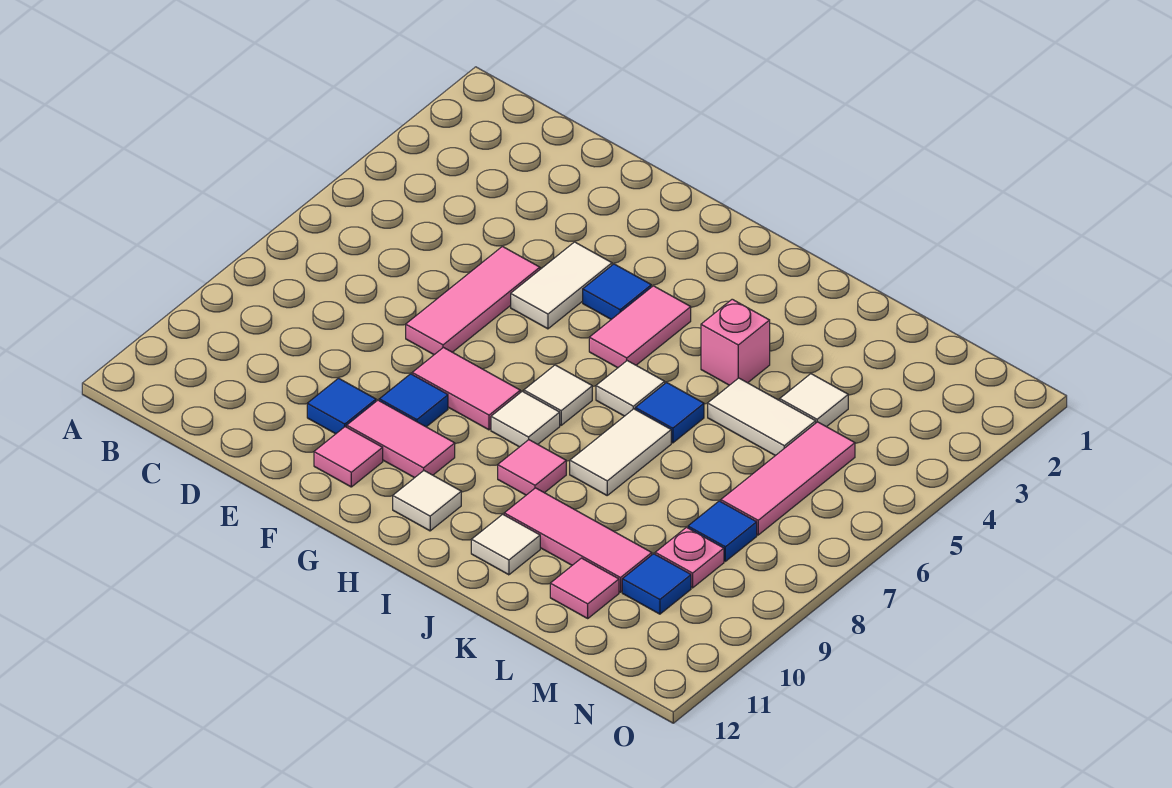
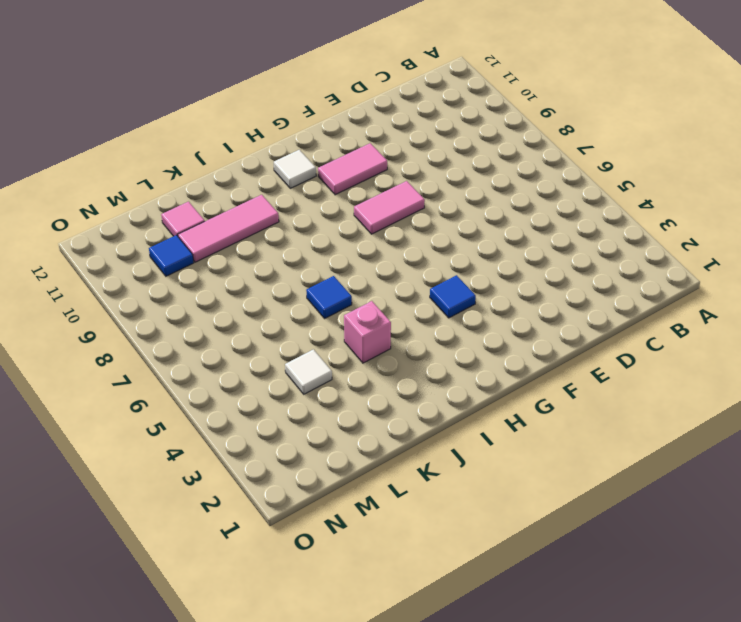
none -> pink 1x3 tile [406,246,540,355]
none -> blue 1x1 tile [307,378,376,434]
none -> white 1x2 tile [511,242,612,329]

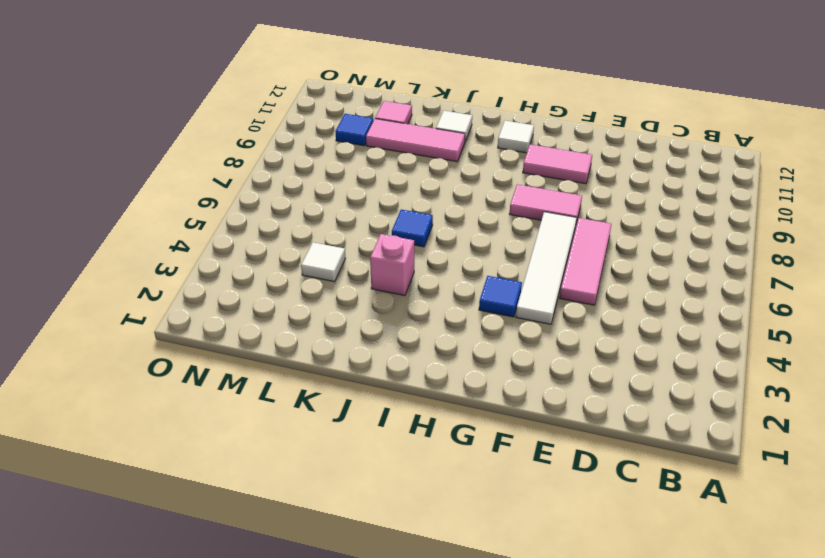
white 1x4 tile [516,212,577,324] -> white 1x2 tile [511,242,612,329]
none -> blue 1x1 tile [307,378,376,434]
none -> blue 1x1 tile [379,374,448,427]
none -> pink 1x1 tile [314,427,383,487]

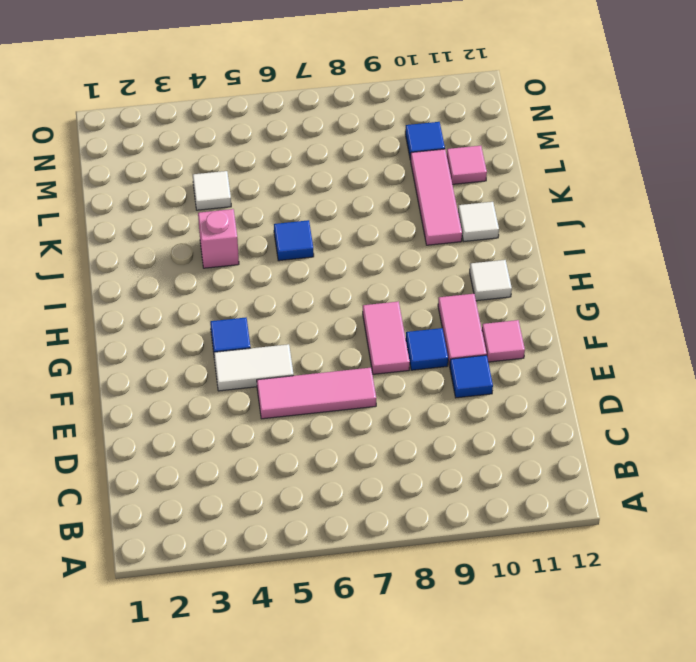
none -> pink 1x2 tile [589,286,691,368]
none -> white 1x1 tile [524,365,592,425]
none -> white 1x1 tile [491,391,560,447]

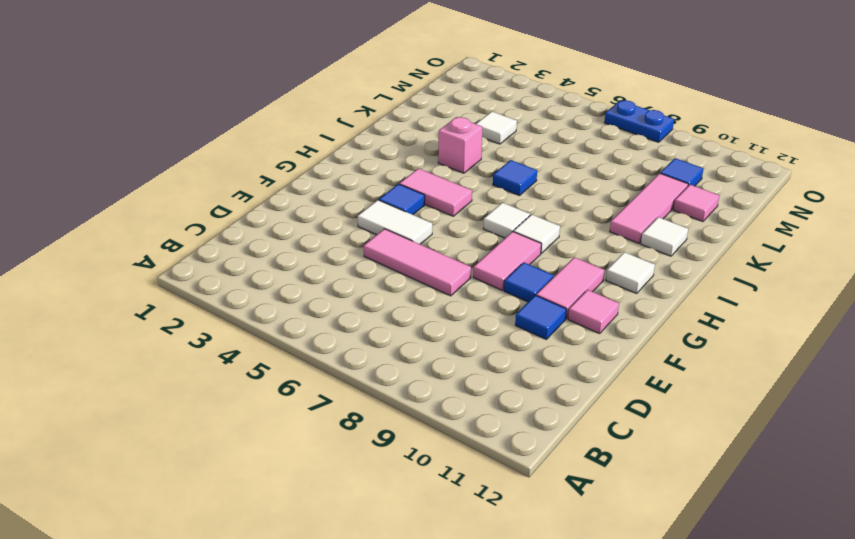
blue 1x2 plate [605,100,674,142] -> none
none -> white 1x1 tile [596,361,665,416]
none -> pink 1x1 tile [498,440,566,495]
none -> white 1x2 tile [570,409,671,495]

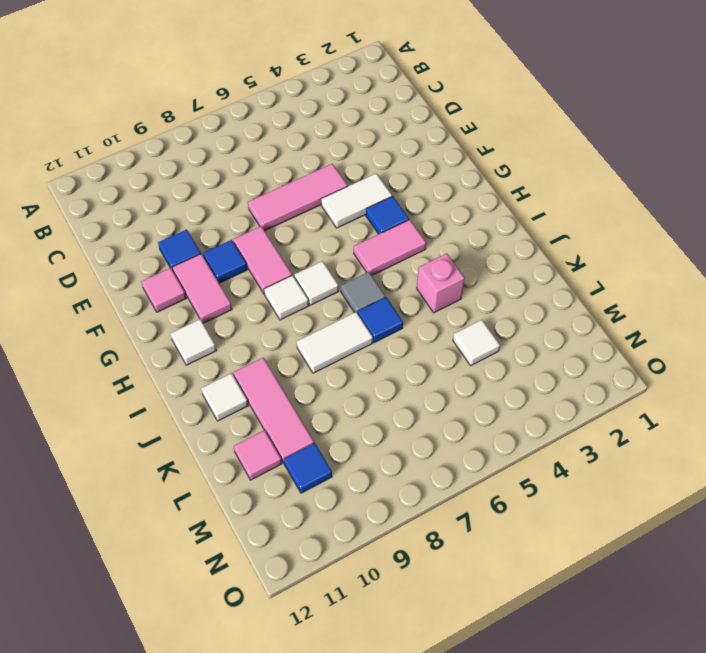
grey 1x1 tile [341,272,385,313] -> white 1x1 tile [596,361,665,416]
none -> pink 1x1 tile [498,440,566,495]
none -> white 1x2 tile [708,378,816,456]
none -> pink 1x3 tile [721,422,855,535]

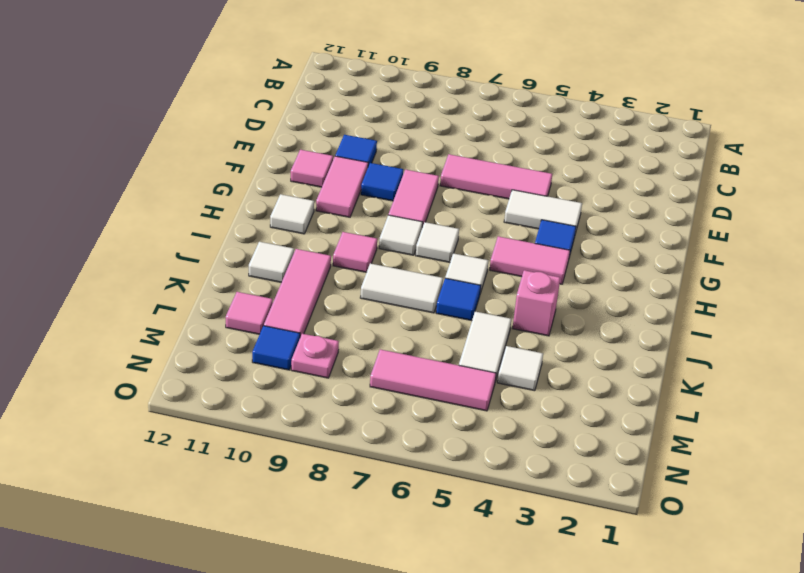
none -> blue 1x1 tile [688,501,757,561]

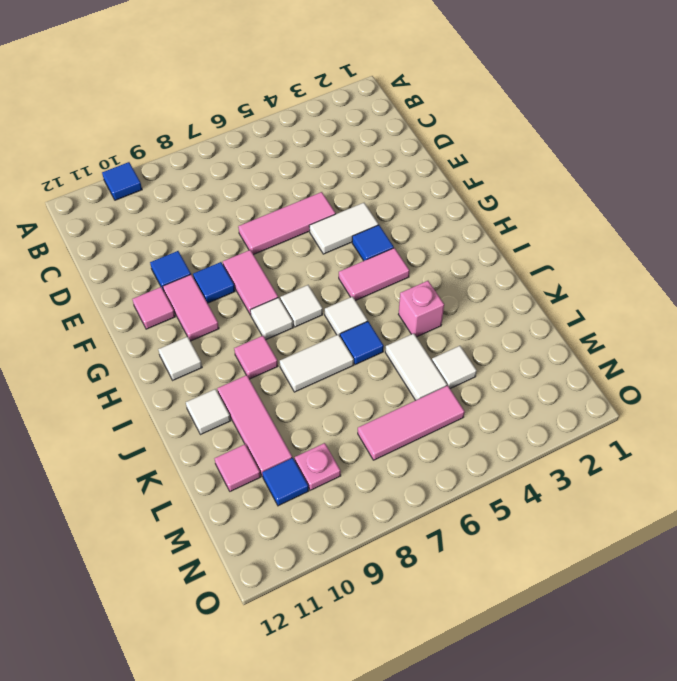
blue 1x1 tile [102,162,142,200] -> blue 1x1 tile moved to [688,501,757,561]

